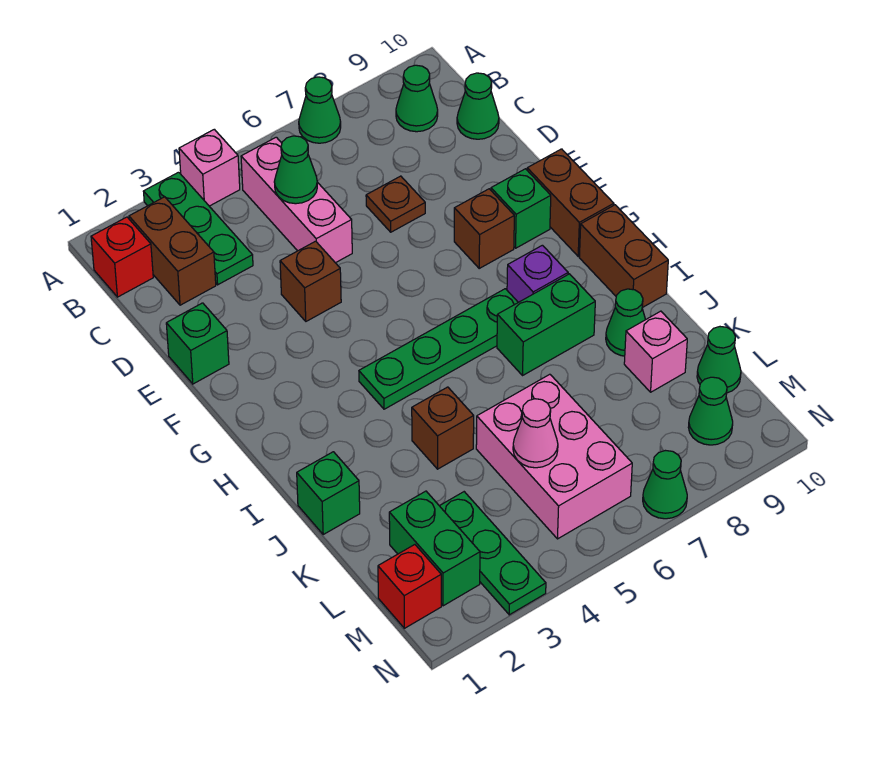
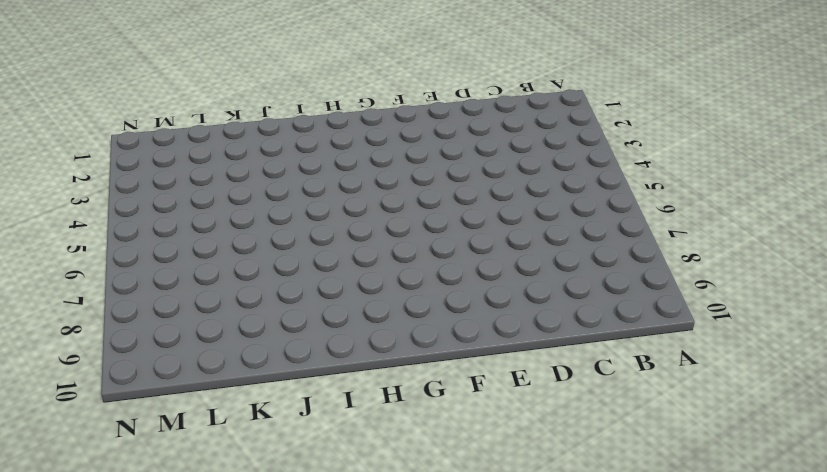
none -> green 1x3 plate [143,172,253,285]
none -> pink 1x1 brick [179,129,240,206]
none -> green 1x1 cone [299,77,341,143]
none -> red 1x1 brick [91,217,153,297]

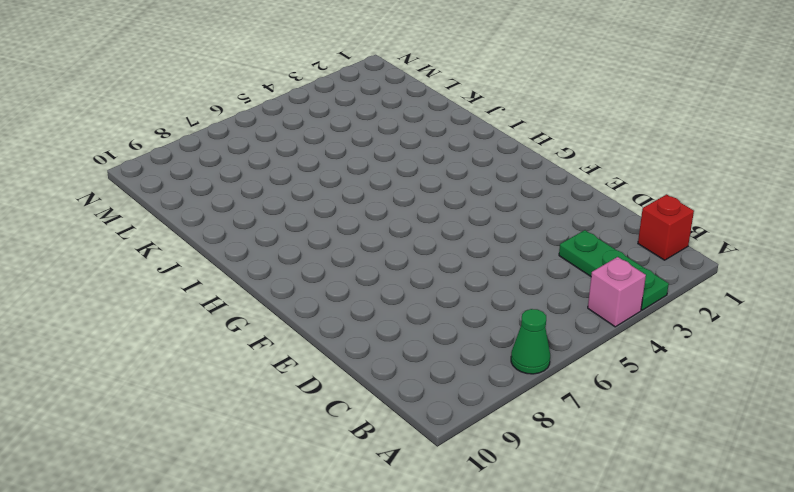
none -> brown 1x2 brick [129,197,216,305]
none -> pink 1x3 brick [241,137,352,263]
none -> green 1x1 cone [396,65,438,132]
none -> green 1x1 cone [457,73,499,139]

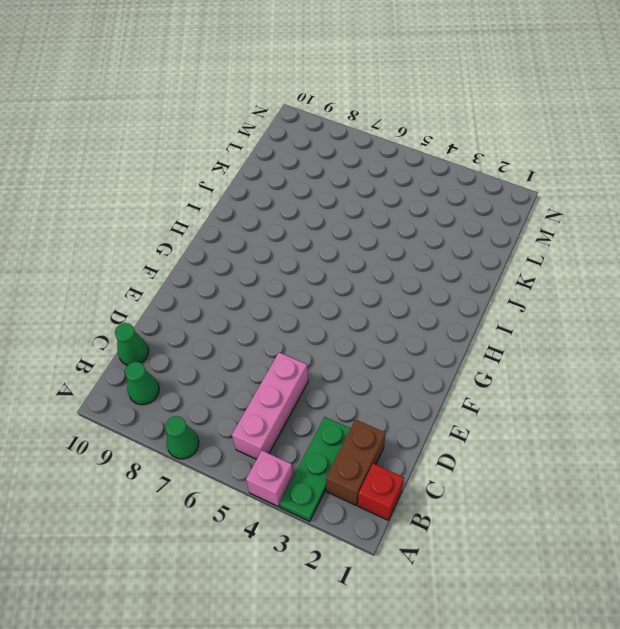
none -> brown 1x1 plate [366,176,425,232]
none -> green 1x1 brick [166,303,229,384]
none -> brown 1x1 brick [280,241,341,321]
none -> brown 1x1 brick [454,189,514,268]

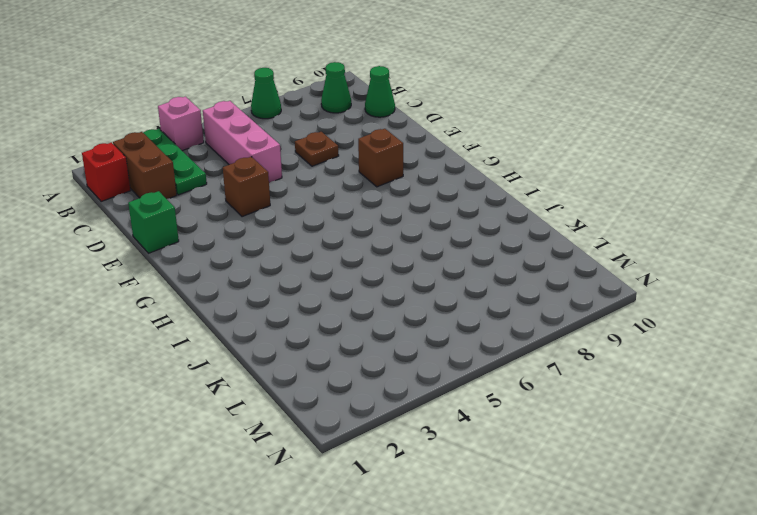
none -> green 1x1 brick [491,169,551,248]
none -> brown 1x2 brick [527,149,614,256]
none -> green 1x4 plate [359,289,518,409]
none -> purple 1x1 brick [507,245,568,302]

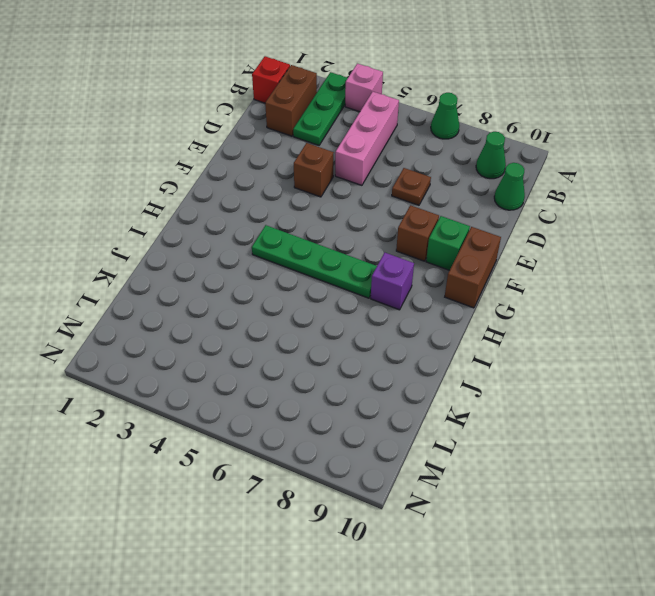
none -> green 1x1 brick [166,303,229,384]
none -> brown 1x2 brick [579,205,668,308]
none -> green 1x2 brick [497,274,595,375]
none -> green 1x1 brick [297,452,360,534]

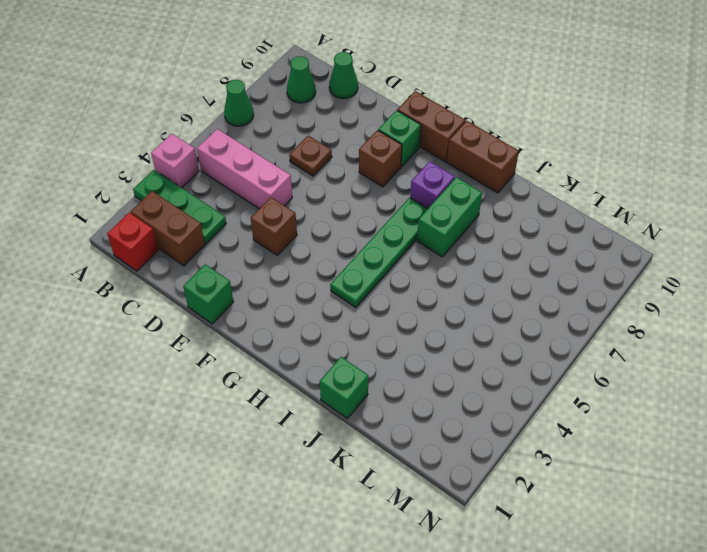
none -> brown 1x1 brick [412,387,474,469]
none -> green 1x1 cone [606,289,646,356]
none -> pink 2x3 brick [476,374,632,539]
none -> pink 1x1 brick [624,311,687,392]

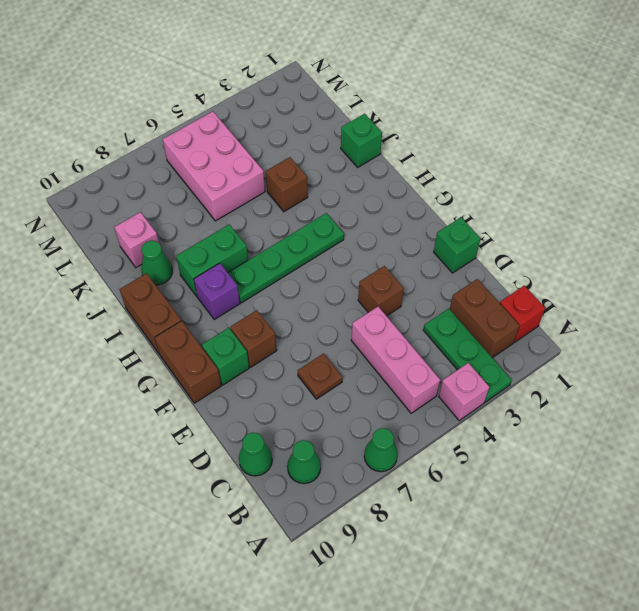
none -> green 1x2 brick [389,491,480,606]
none -> green 1x3 plate [440,492,546,615]
none -> green 1x1 cone [697,327,741,393]
none -> red 1x1 brick [378,545,441,628]

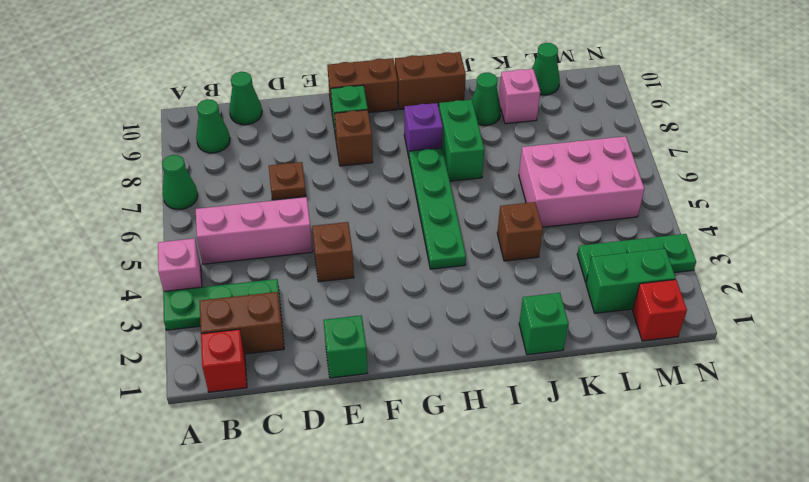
none -> green 1x1 cone [688,377,733,445]
none -> green 1x1 cone [643,451,687,519]
none -> green 1x1 cone [274,136,317,204]
none -> pink 1x1 cone [513,399,558,468]

